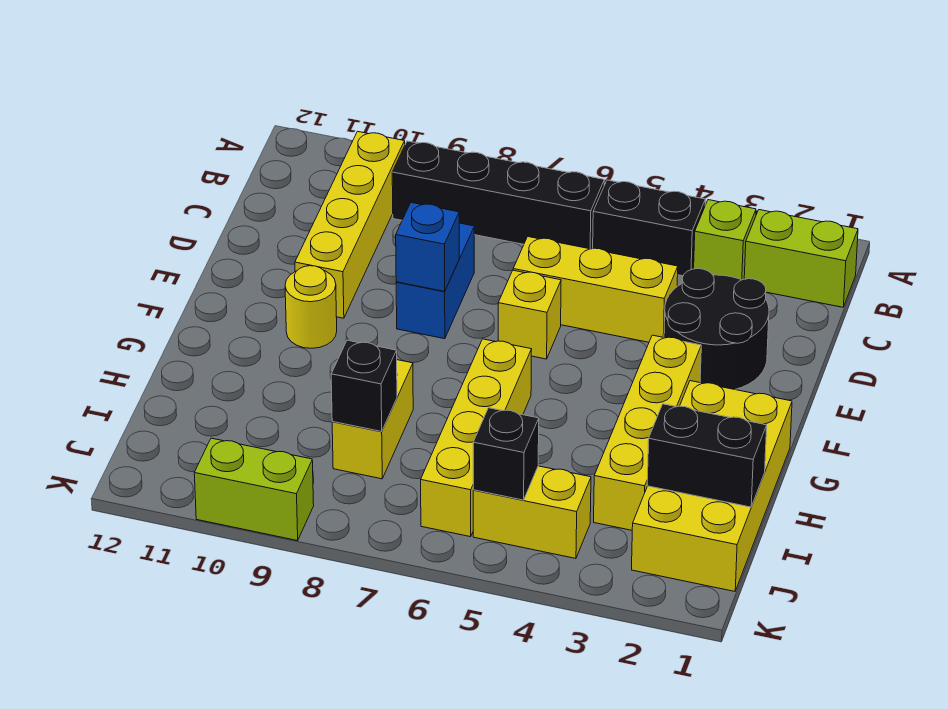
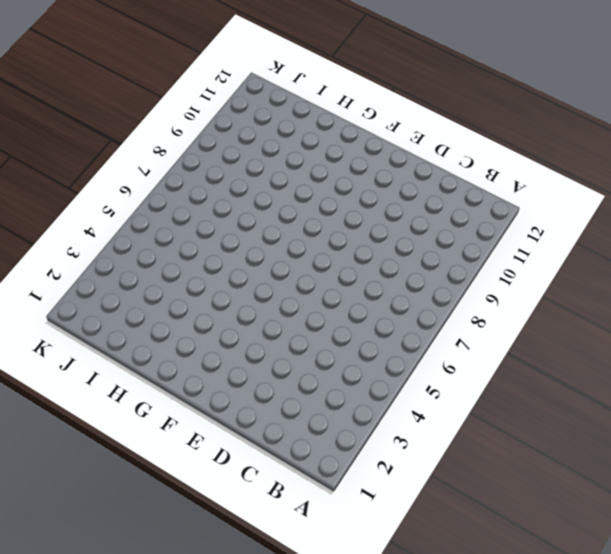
none -> lime 1x2 brick [744,210,858,307]
none -> lime 1x1 brick [694,200,756,280]
none -> black 1x2 brick [593,180,705,276]

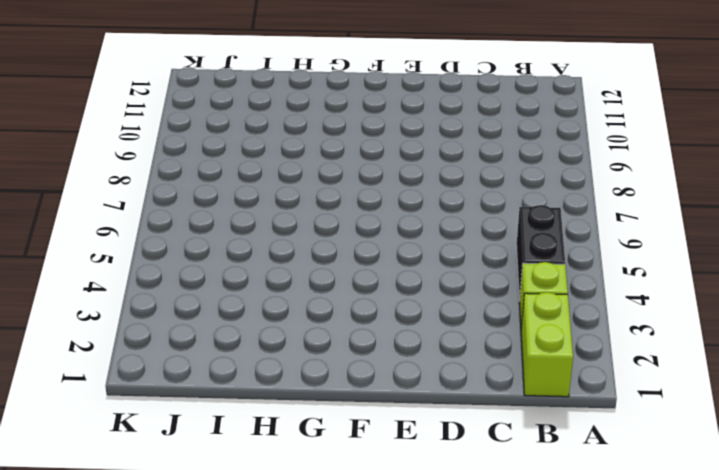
none -> black 1x4 brick [392,141,604,249]
none -> yellow 1x4 brick [295,131,405,318]
none -> black 2x2 round brick [664,269,769,390]

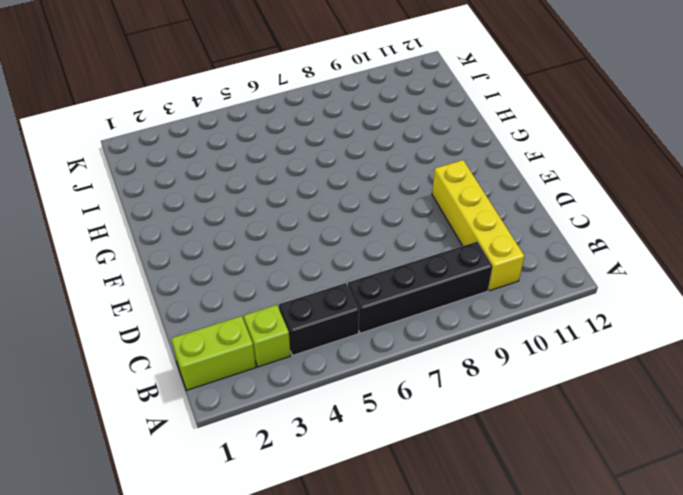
none -> black 2x2 round brick [664,269,769,390]
none -> yellow 1x3 brick [513,237,678,342]
none -> blue 1x2 brick [396,223,474,339]

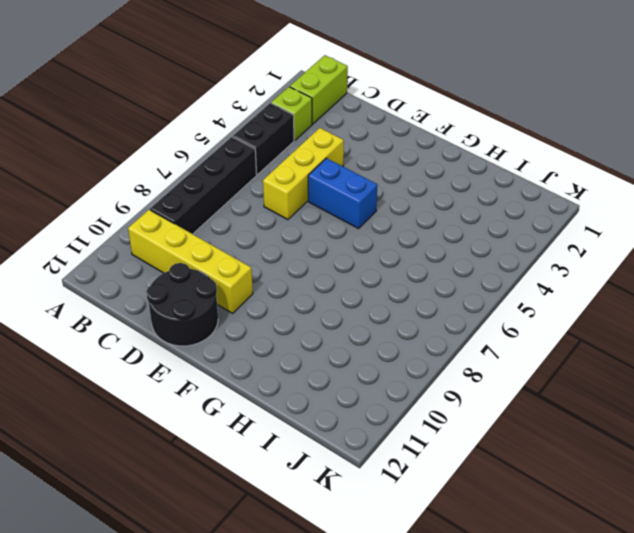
black 2x2 round brick [146,263,218,346] -> black 2x2 round brick moved to [664,269,769,390]
blue 1x2 brick [308,158,377,229] -> blue 1x2 brick moved to [396,223,474,339]
none -> yellow 1x1 brick [498,270,561,359]
none -> yellow 1x4 brick [594,335,701,530]
none -> yellow 1x1 round brick [285,266,337,348]

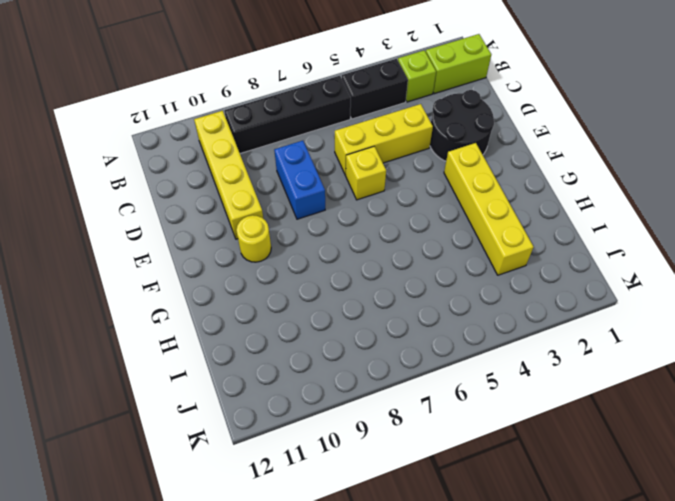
none -> yellow 2x4 brick [632,381,792,591]
none -> yellow 1x4 brick [421,339,532,537]
none -> yellow 1x2 brick [332,360,413,479]

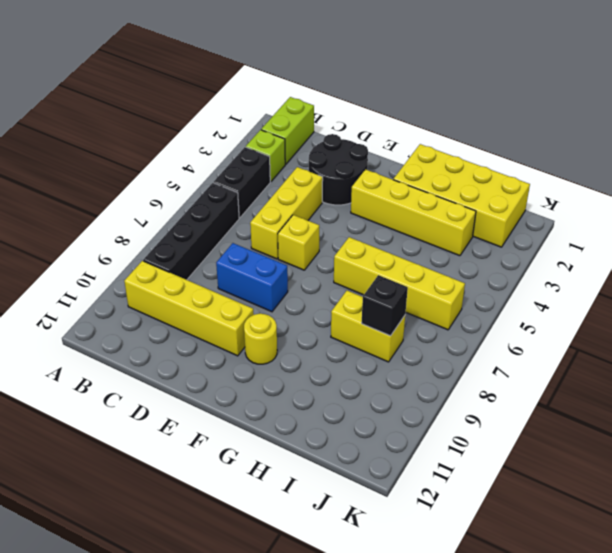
none -> yellow 1x2 brick [473,466,591,558]
none -> lime 1x2 brick [194,438,314,541]
none -> blue 1x1 brick [396,203,459,291]

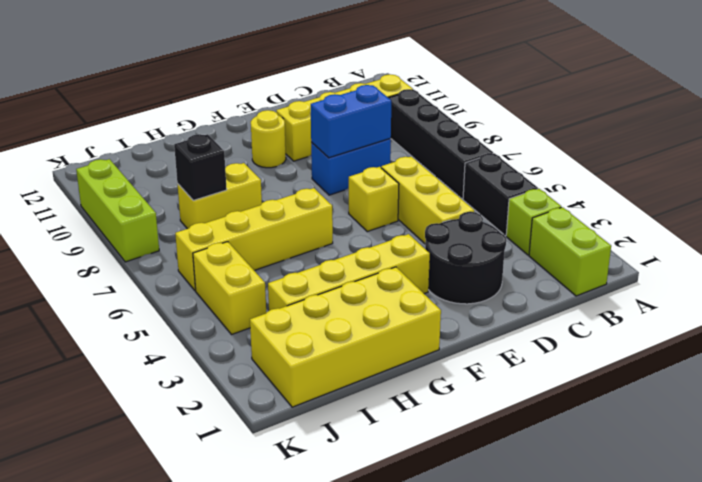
blue 1x2 brick [311,85,391,158] -> blue 1x1 brick [396,203,459,291]
lime 1x3 brick [76,159,159,262] -> lime 1x2 brick [194,438,314,541]
none -> black 1x2 brick [647,404,767,507]
none -> black 1x1 brick [473,408,539,500]

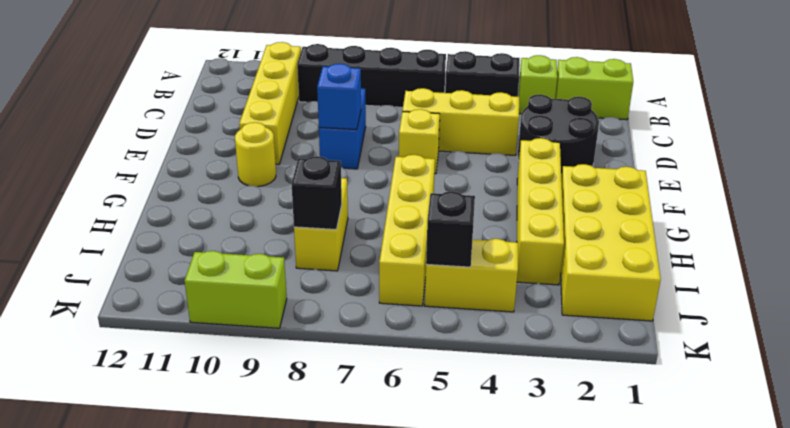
none -> black 1x2 brick [647,404,767,507]

